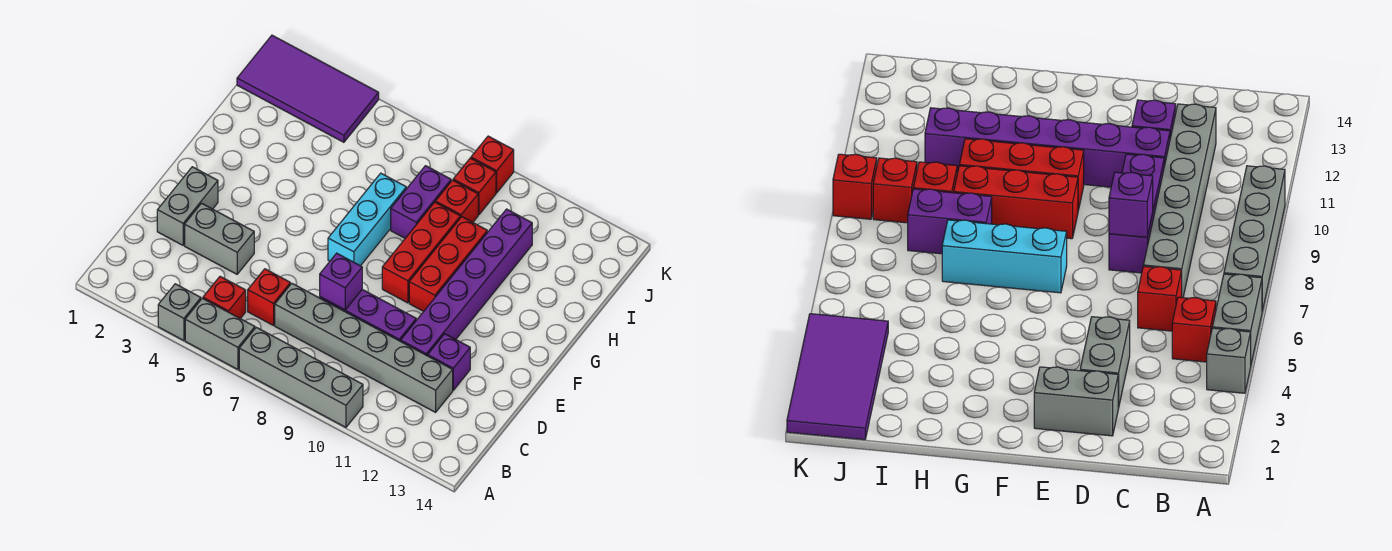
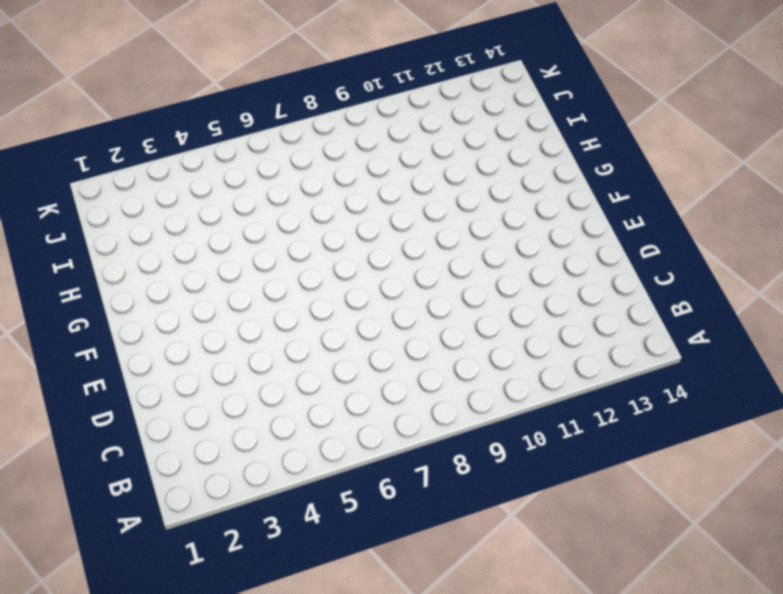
none -> grey 1x1 brick [158,284,201,341]
none -> grey 1x2 brick [185,298,255,369]
none -> grey 1x4 brick [239,327,363,427]

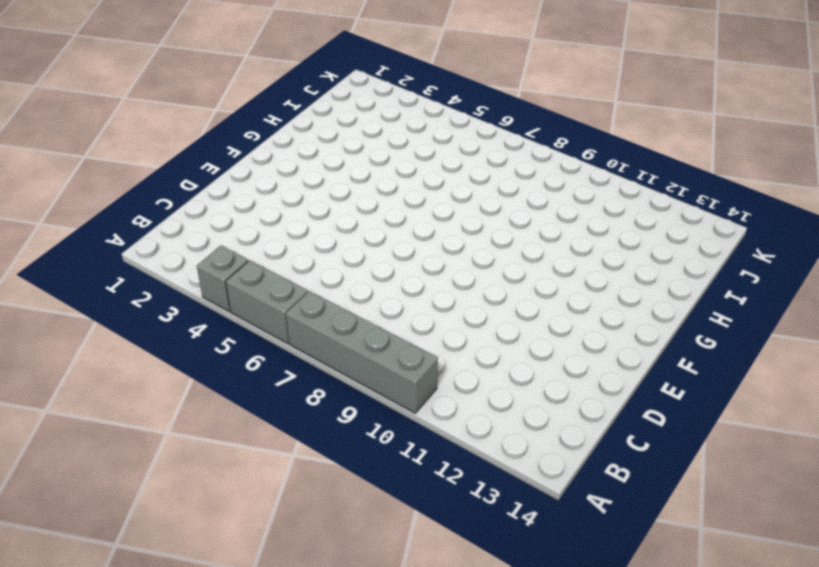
none -> red 1x1 brick [203,276,246,319]
none -> red 1x1 brick [248,269,290,325]
none -> grey 1x6 brick [275,284,453,412]

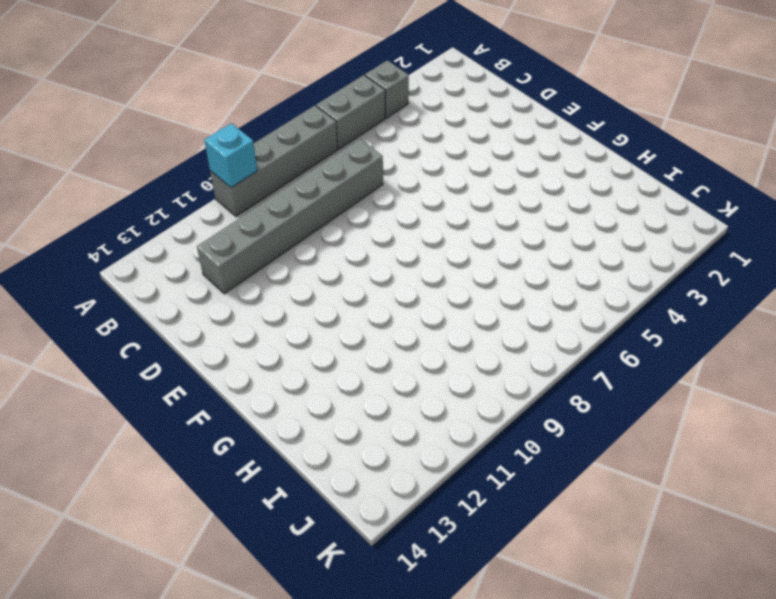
cyan 1x1 brick [204,123,257,188] -> none
none -> red 1x1 brick [203,276,246,319]
none -> red 1x1 brick [248,269,290,325]
none -> grey 1x2 brick [157,167,218,245]

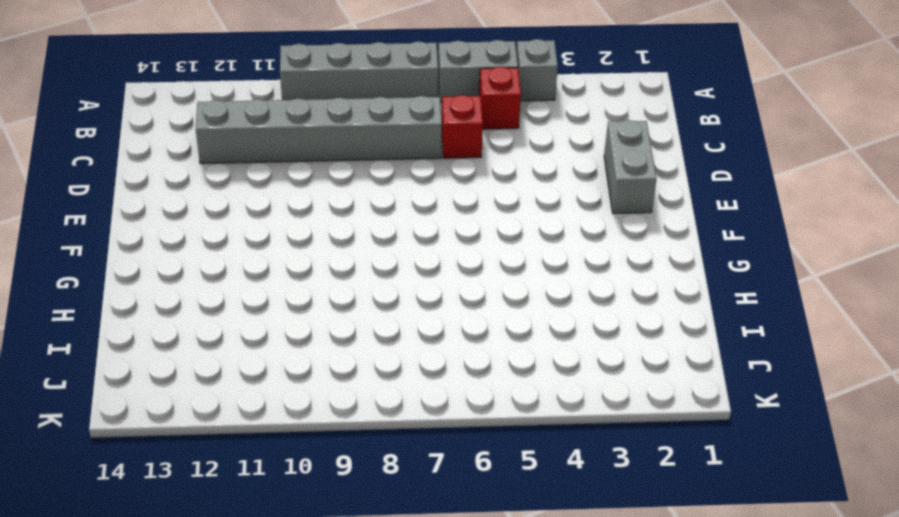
none -> grey 1x2 brick [185,203,254,274]
none -> purple 1x3 brick [320,290,416,341]
none -> purple 1x6 brick [401,209,532,356]

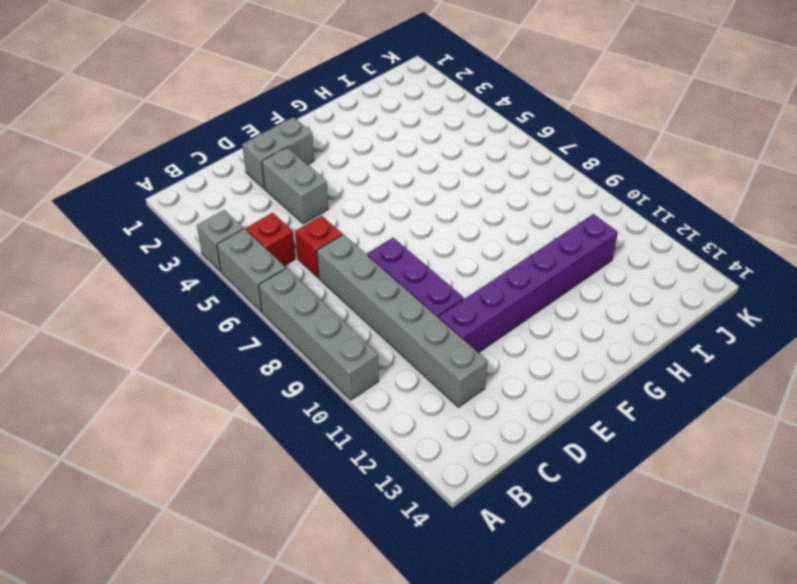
none -> purple 1x1 brick [428,334,470,390]
none -> cyan 1x3 brick [328,173,406,266]
none -> red 1x3 brick [382,202,460,303]

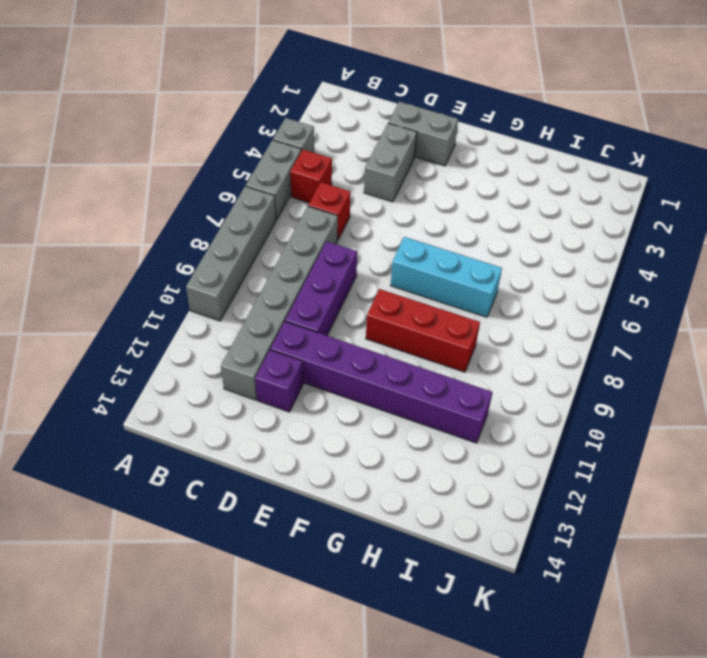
none -> red 1x3 brick [409,217,487,311]
none -> purple 1x2 brick [391,166,451,238]
none -> red 1x1 brick [436,180,478,222]

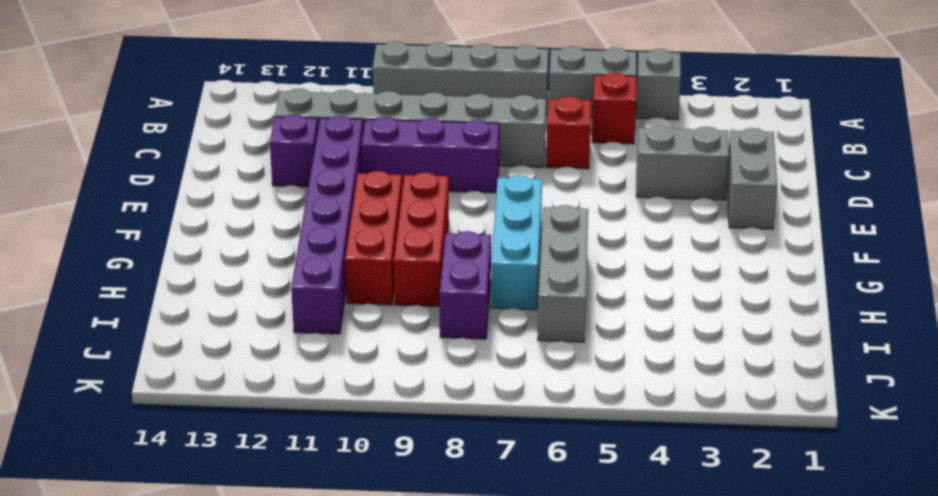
grey 1x3 brick [538,205,588,342] -> none
none -> red 1x1 brick [436,180,478,222]
none -> purple 2x4 tile [237,35,379,142]
none -> red 1x1 brick [453,158,496,215]

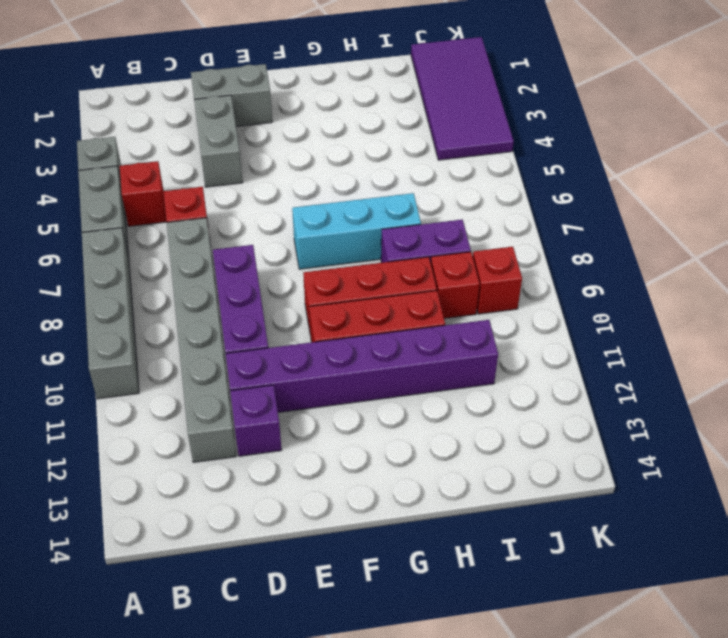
none -> red 1x1 brick [471,136,514,193]
none -> purple 1x1 brick [320,253,362,310]

